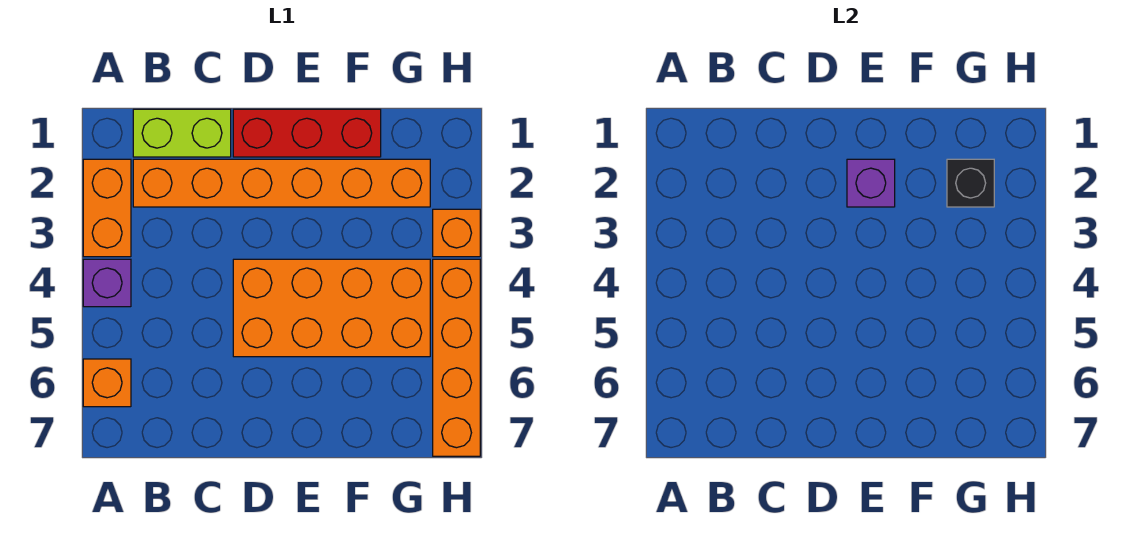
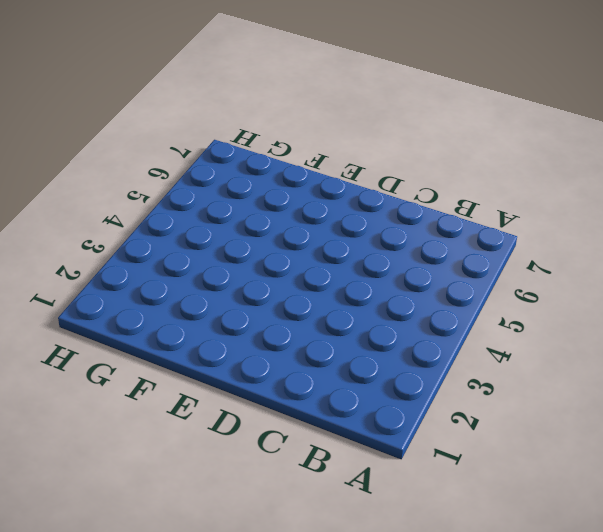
none -> orange 1x2 brick [83,159,131,257]
none -> purple 1x1 brick [83,259,131,307]

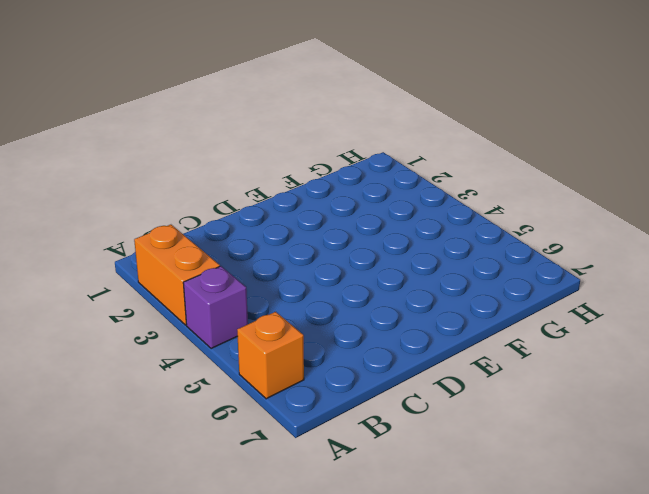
none -> lime 1x2 brick [133,109,231,157]
none -> orange 1x6 brick [133,159,430,207]

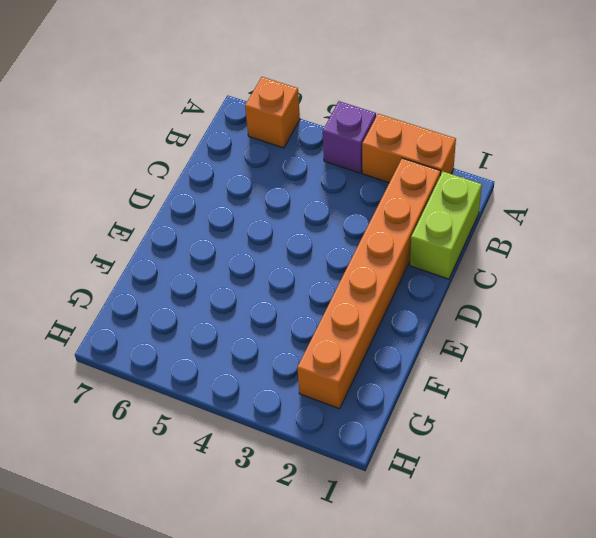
none -> red 1x3 brick [233,109,381,157]
none -> orange 2x4 brick [233,259,430,357]

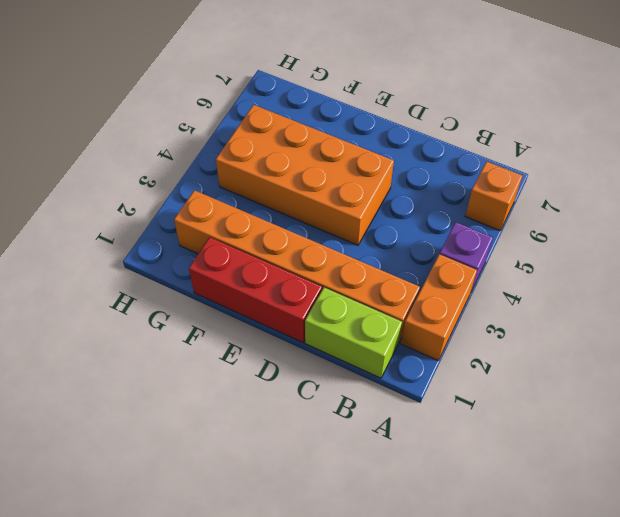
none -> orange 1x1 brick [433,209,480,257]
none -> orange 1x4 brick [433,259,480,456]

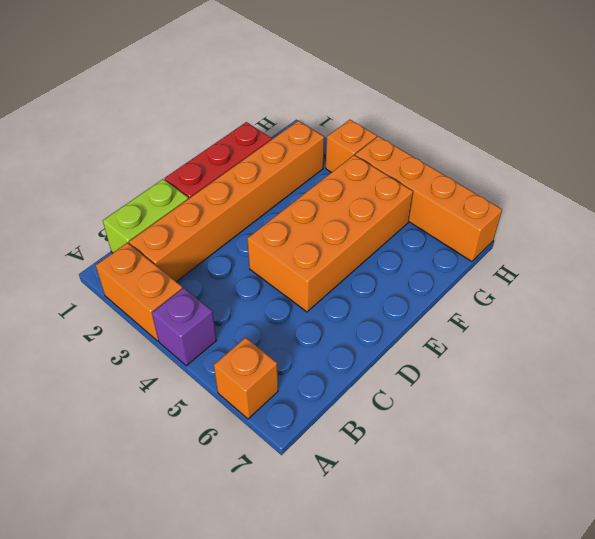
none -> purple 1x1 brick [847,159,895,207]
none -> black 1x1 brick [947,159,994,207]

